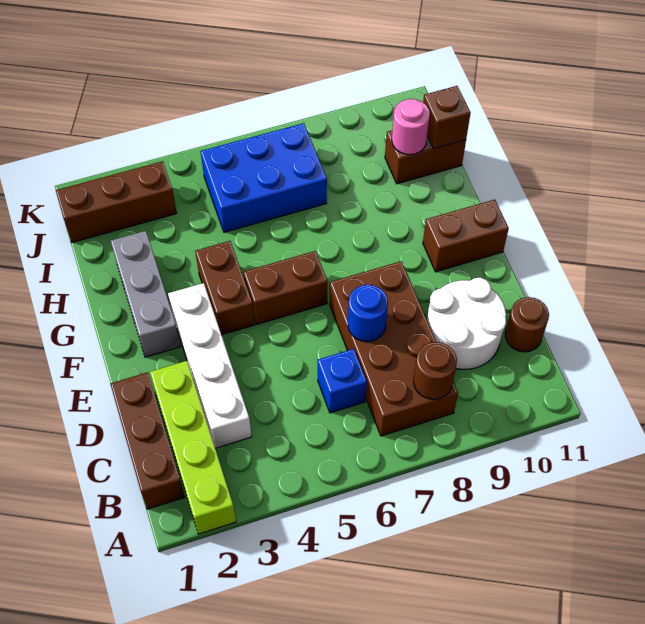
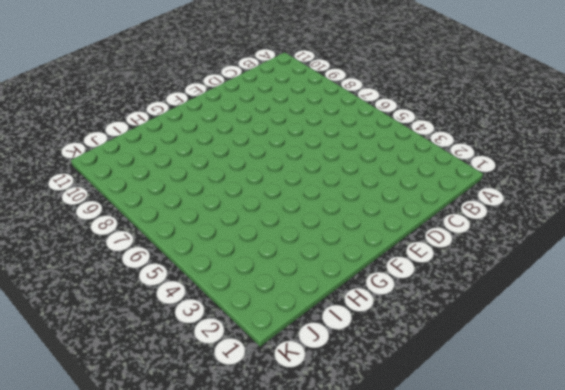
none -> lime 1x4 brick [150,361,236,534]
none -> brown 1x3 brick [110,372,185,509]
none -> brown 2x4 brick [330,261,458,436]

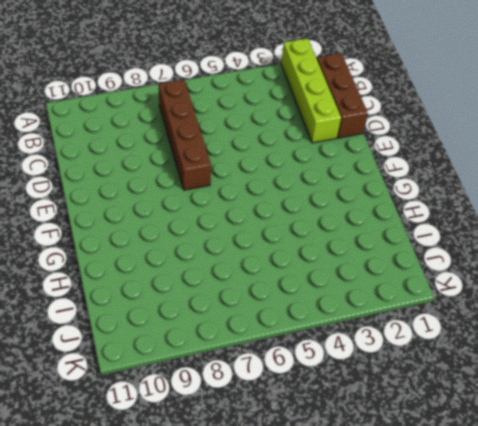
brown 1x4 brick [159,80,211,190] -> brown 2x4 brick [330,261,458,436]
none -> white 1x4 brick [168,283,252,448]
none -> blue 1x1 brick [318,349,367,413]
none -> white 2x2 round brick [427,278,506,369]

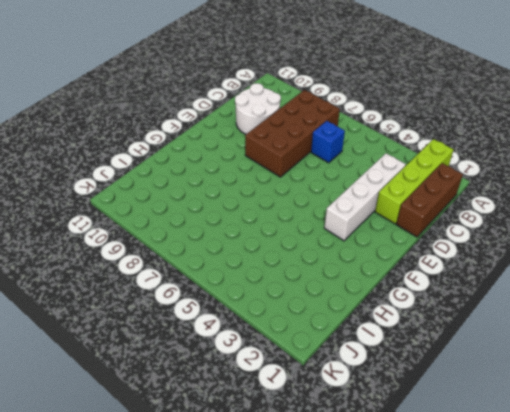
none -> brown 1x1 round brick [505,297,549,352]
none -> grey 1x3 brick [111,231,181,357]
none -> brown 1x2 brick [195,241,255,335]

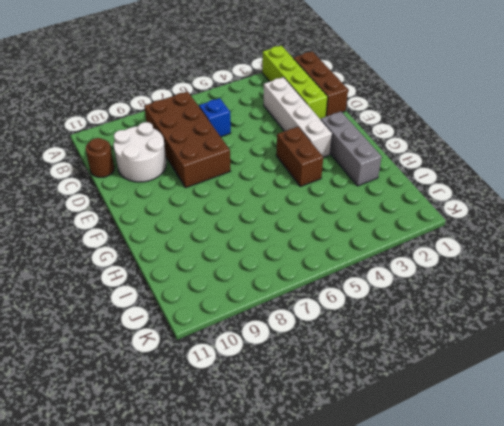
none -> brown 1x2 brick [243,251,327,324]
none -> brown 1x2 brick [423,200,509,272]
none -> blue 2x3 brick [200,123,327,232]

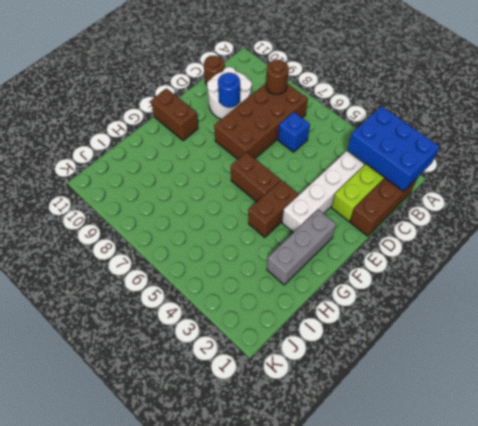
blue 2x3 brick [348,106,440,192] -> blue 2x3 brick moved to [200,123,327,232]
blue 1x1 round brick [218,73,240,108] -> blue 1x1 round brick moved to [348,285,388,342]
none -> brown 1x2 brick [385,130,466,184]
none -> brown 1x3 brick [56,161,177,242]
none -> pink 1x1 round brick [392,99,430,155]

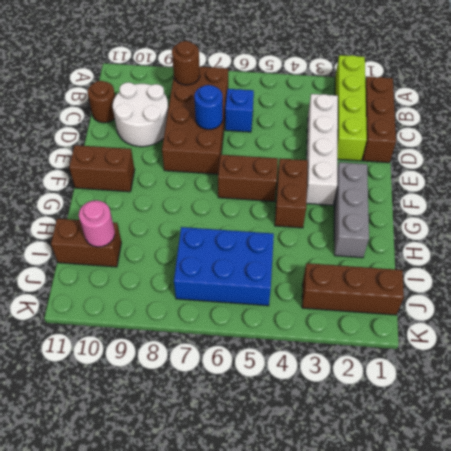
none -> brown 1x1 brick [423,86,471,149]

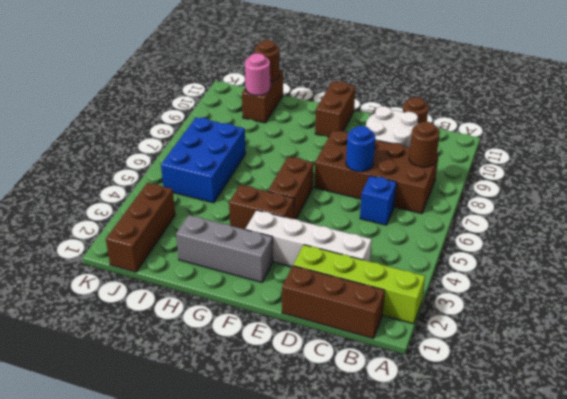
brown 1x1 round brick [255,40,279,81] -> brown 1x1 brick [423,86,471,149]

